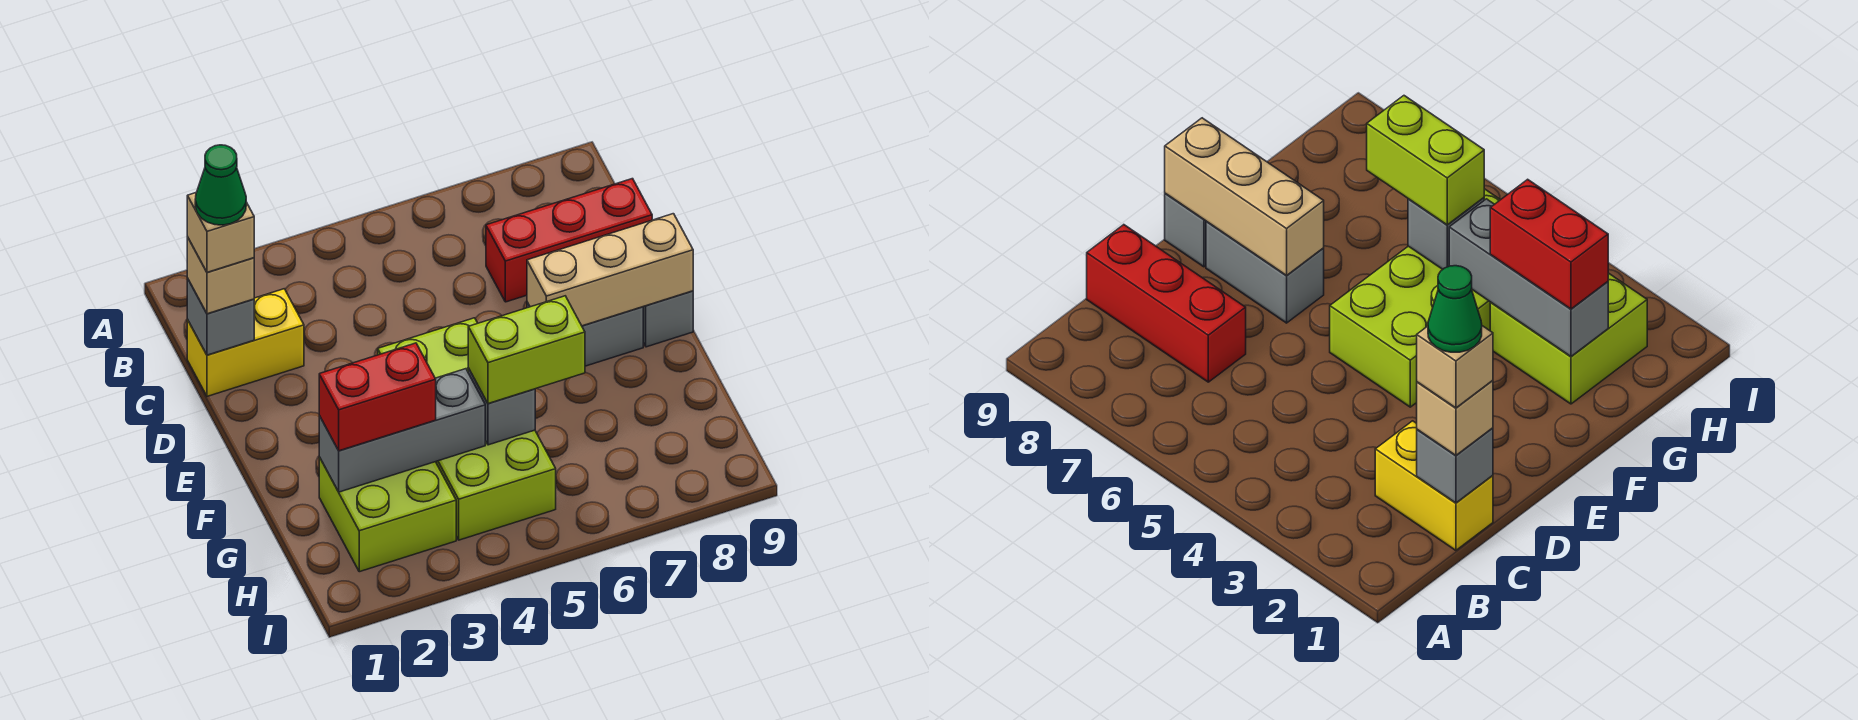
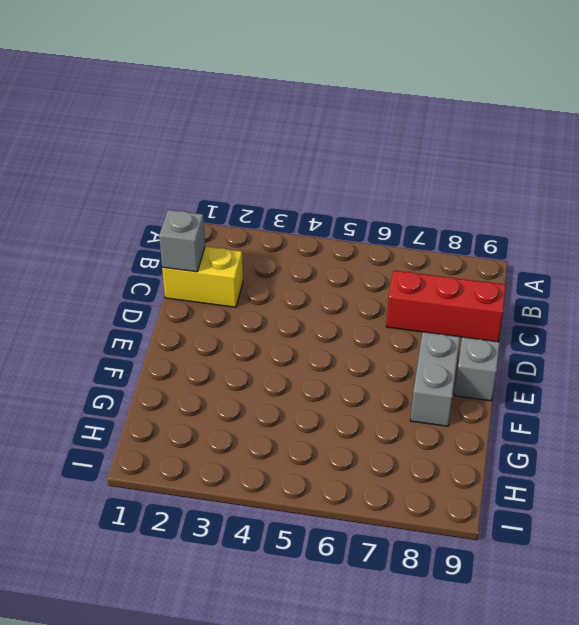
grey 1x2 brick [410,332,460,426] -> grey 1x2 brick turned to [527,302,643,366]
none -> lime 2x4 brick [378,318,556,540]
none -> lime 2x2 brick [319,457,456,572]
none -> tan 1x3 brick [527,214,693,326]

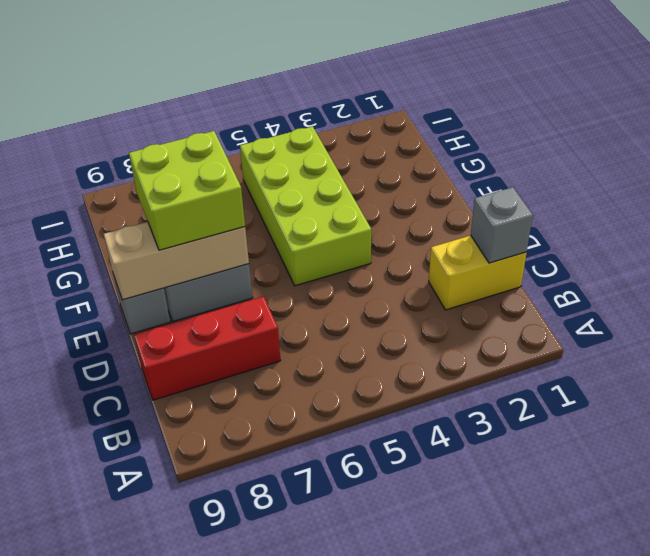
lime 2x2 brick [129,131,245,250] -> lime 2x2 brick moved to [319,457,456,572]
none -> grey 1x3 brick [319,369,485,492]
none -> grey 1x1 brick [468,368,535,445]
none -> tan 1x1 brick [187,237,254,314]

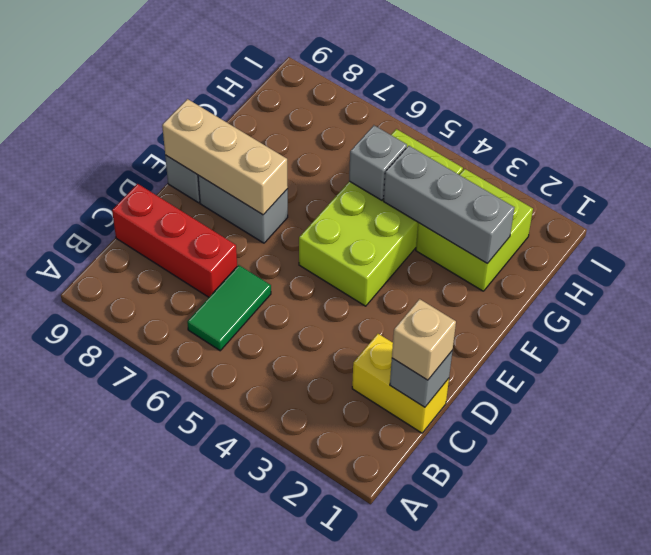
green 1x2 tile [187,265,271,351] -> none
none -> red 1x2 brick [319,343,436,451]
none -> lime 1x2 brick [468,296,585,404]
none -> tan 1x1 brick [187,193,254,273]

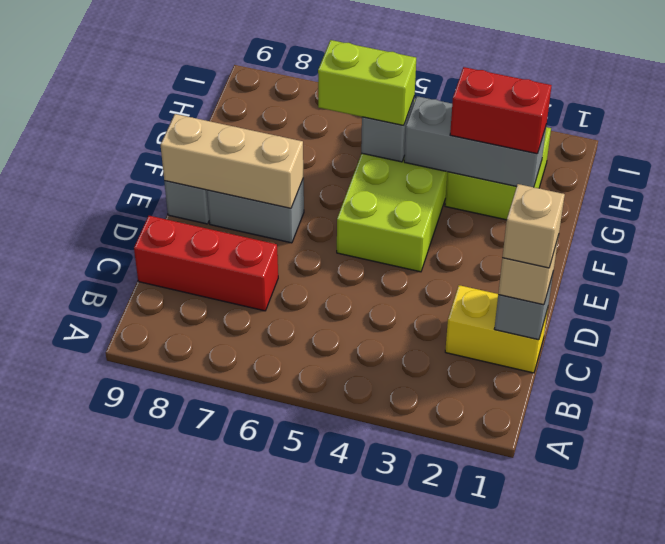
none -> green 1x1 cone [195,145,246,225]

